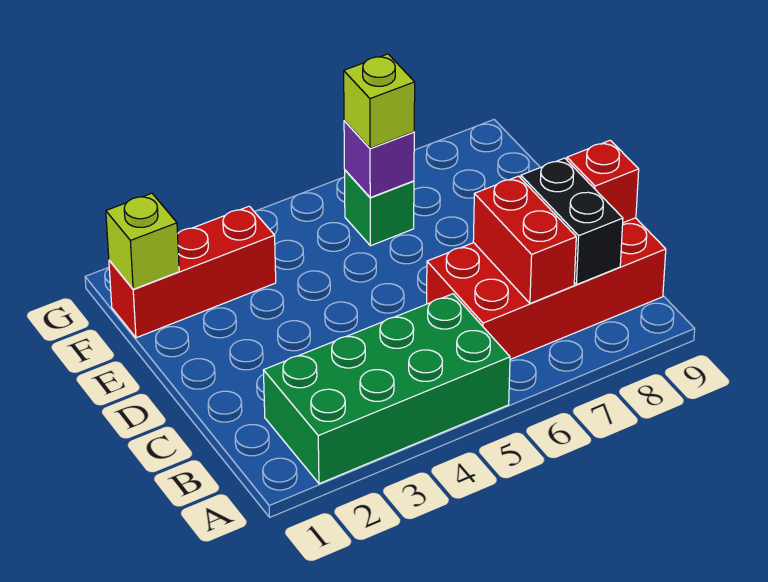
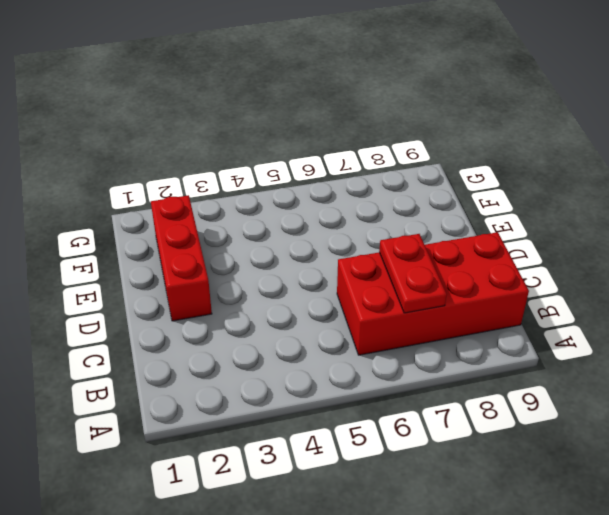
red 1x2 plate [379,234,447,313] -> red 1x2 brick [473,176,576,303]
red 1x3 brick [151,195,212,321] -> red 1x3 brick turned to [109,206,276,338]
none -> green 2x4 brick [263,294,510,484]
none -> green 1x1 brick [345,170,414,246]

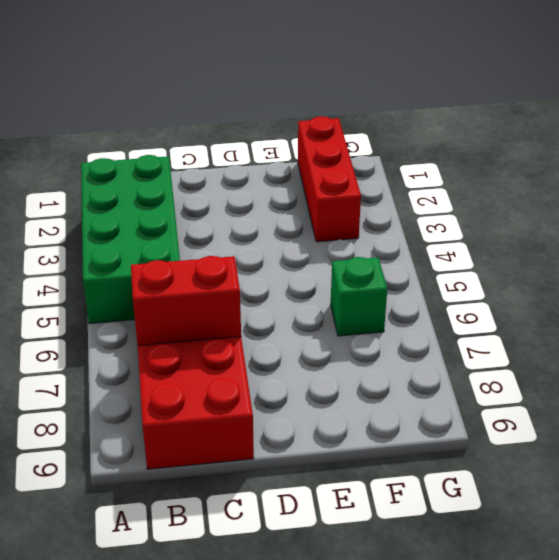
none -> black 1x2 brick [521,158,623,285]
none -> red 1x1 brick [567,140,639,223]

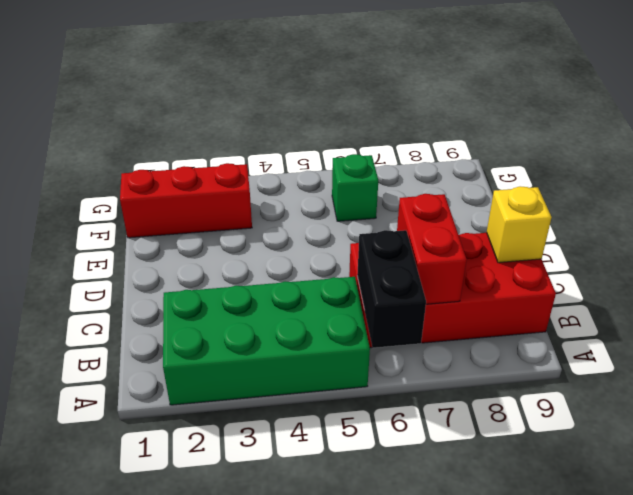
black 1x2 brick [357,230,426,348] -> black 1x2 brick moved to [521,158,623,285]
yellow 1x1 brick [487,186,552,263] -> red 1x1 brick [567,140,639,223]
none -> lime 1x1 brick [106,193,179,289]
none -> purple 1x1 brick [344,121,414,197]

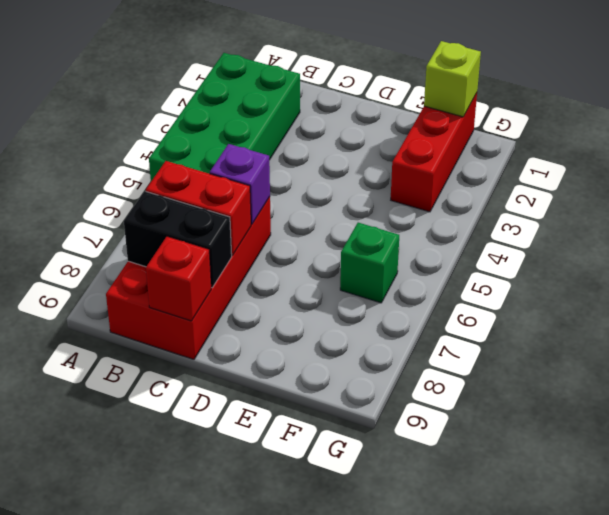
purple 1x1 brick [210,144,270,224] -> purple 1x1 brick moved to [344,121,414,197]
none -> lime 1x1 brick [344,54,415,148]

